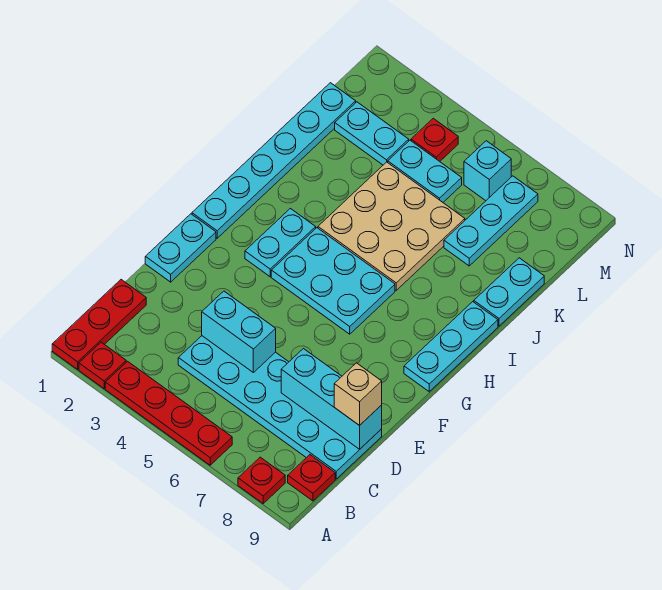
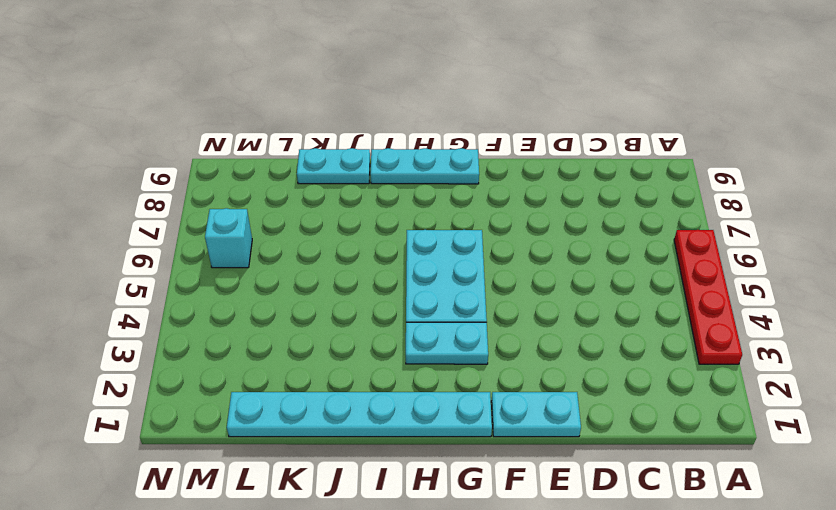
none -> red 1x3 plate [52,280,146,369]
none -> red 1x1 plate [79,342,126,389]
none -> red 1x1 plate [238,457,285,503]

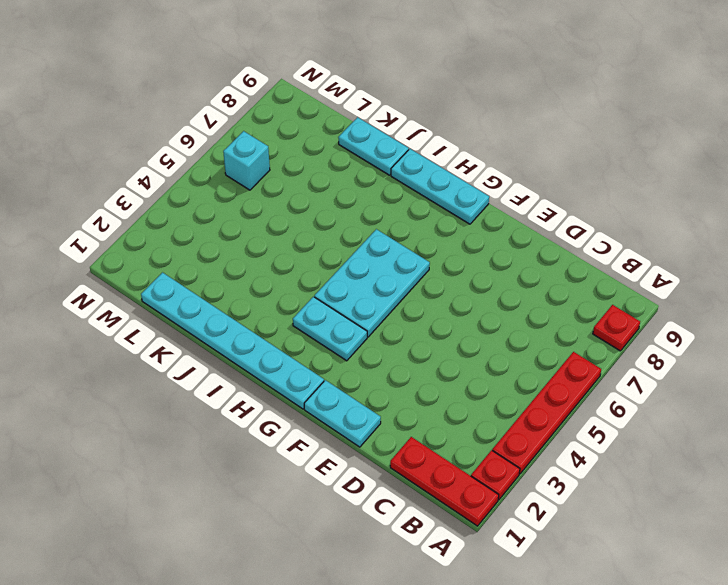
none -> red 1x1 plate [288,455,335,501]
none -> cyan 2x6 plate [178,336,382,479]
none -> tan 3x3 plate [318,162,465,290]

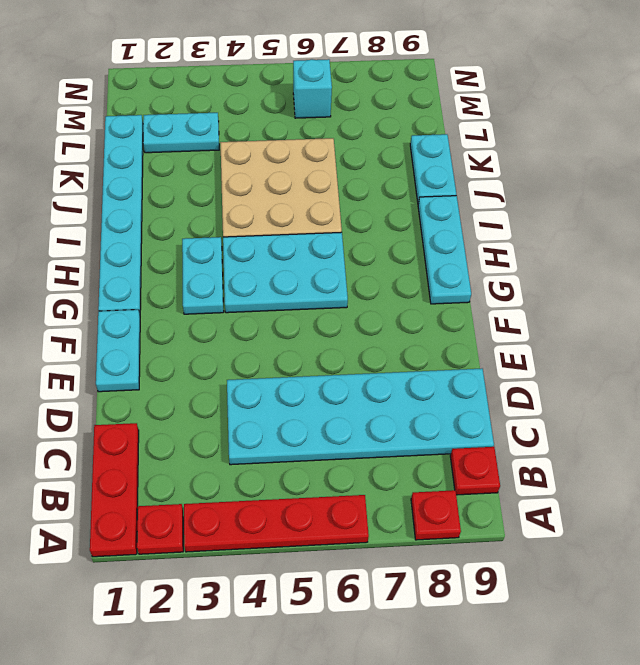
none -> cyan 1x3 plate [444,176,538,266]
none -> cyan 1x2 plate [388,140,462,202]
none -> red 1x1 plate [411,118,458,161]

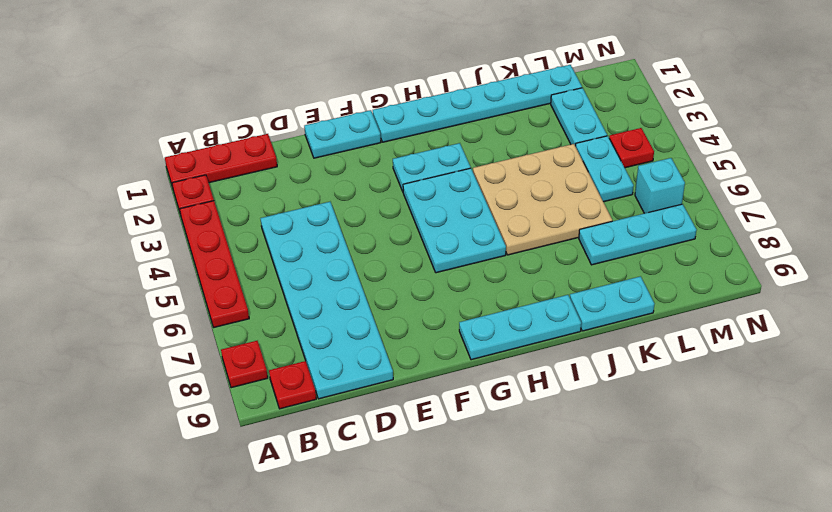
none -> cyan 1x2 brick [202,291,276,373]
none -> cyan 1x3 brick [281,349,382,449]
none -> tan 1x1 brick [334,363,382,426]

